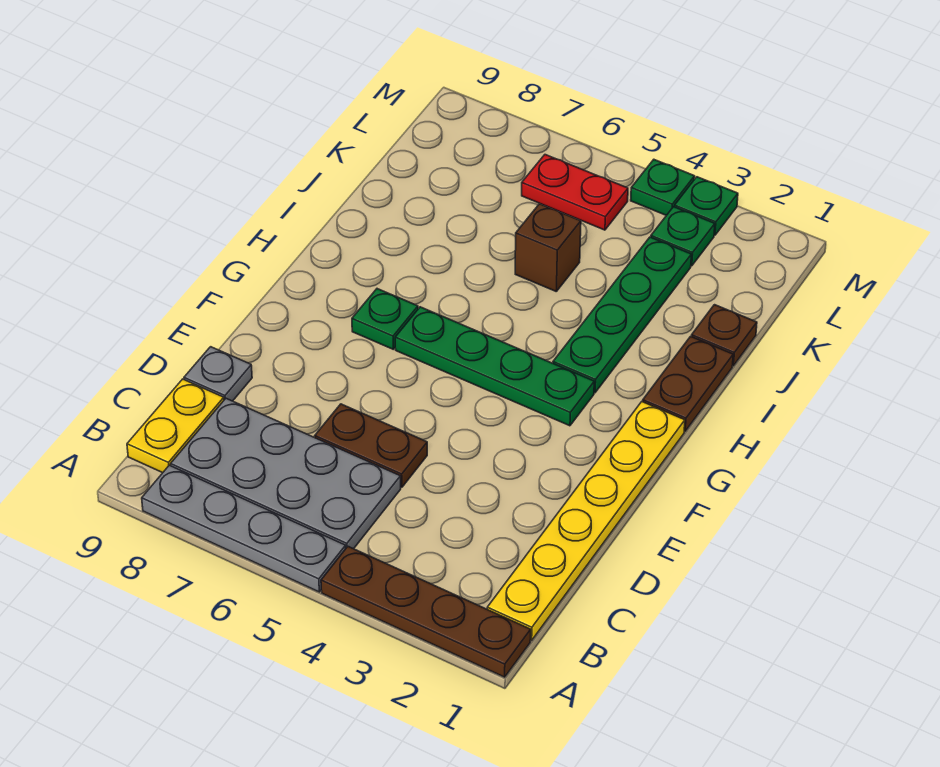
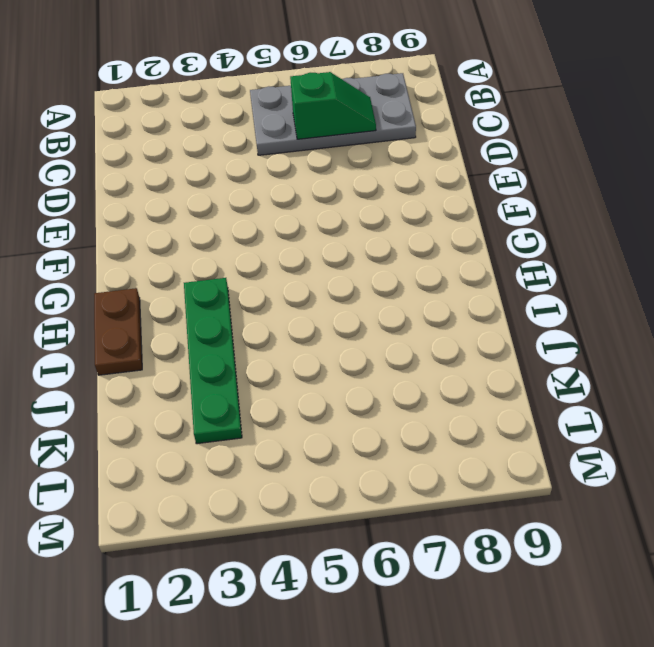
green 1x2 slope [290,72,376,139] -> none
none -> brown 1x4 plate [321,547,531,677]
none -> grey 1x4 plate [142,465,346,592]
none -> yellow 1x6 plate [487,402,685,640]

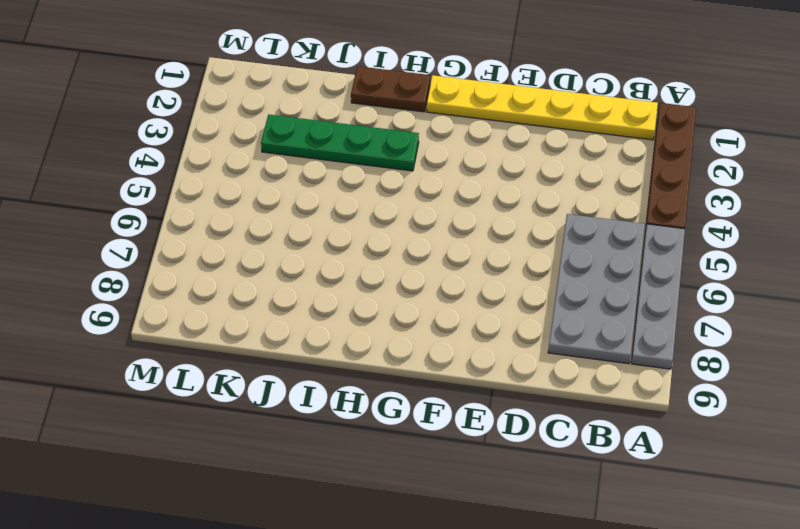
none -> yellow 1x2 plate [127,379,224,473]
none -> brown 1x2 plate [315,404,427,487]
none -> grey 1x1 plate [184,347,252,401]

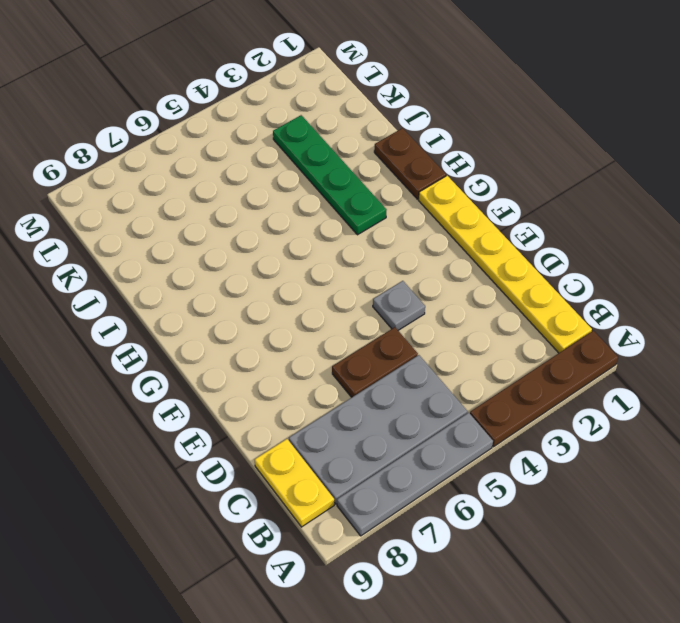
grey 1x1 plate [373,281,425,330] -> grey 1x1 plate moved to [184,347,252,401]
none -> green 1x4 plate [395,307,594,426]
none -> green 1x1 plate [352,289,418,349]
none -> brown 1x1 plate [691,305,757,366]

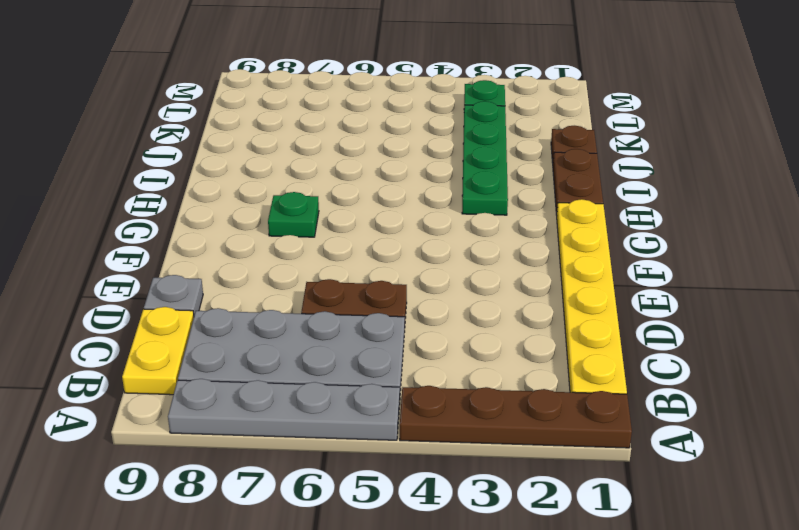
none -> green 1x4 plate [395,307,594,426]
none -> brown 1x1 brick [515,204,581,291]
none -> red 1x2 plate [522,155,628,230]

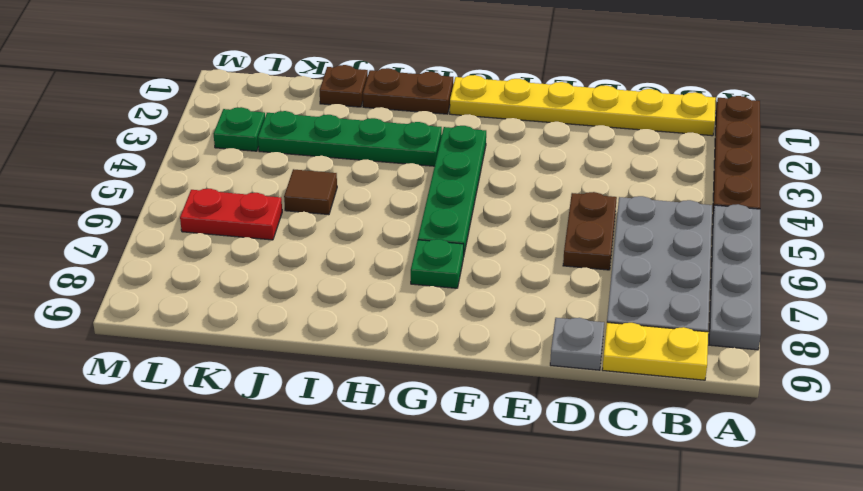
brown 1x1 tile [284,169,337,215] -> brown 1x1 brick [515,204,581,291]
red 1x2 plate [180,189,282,240] -> red 1x2 plate turned to [522,155,628,230]
none -> green 1x1 plate [674,177,738,235]
none -> green 1x1 plate [631,160,695,215]

